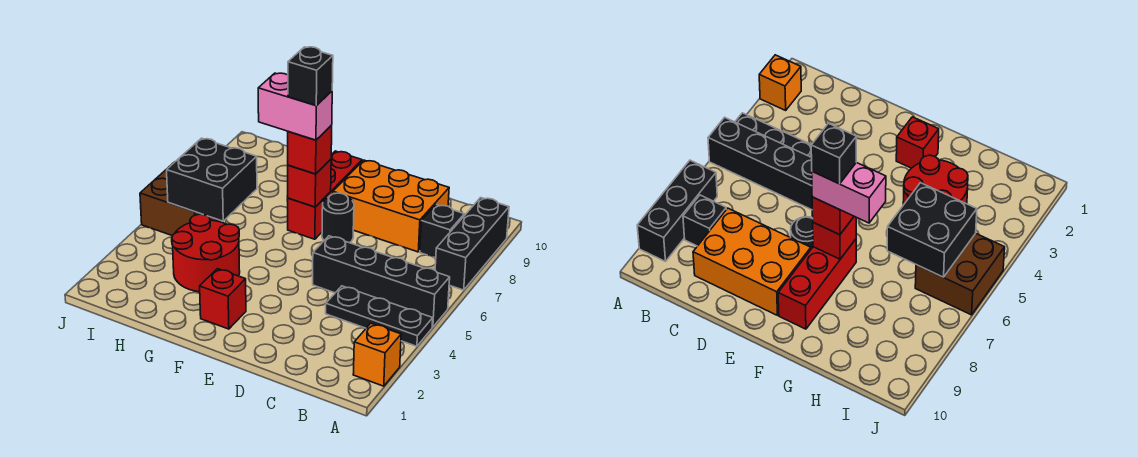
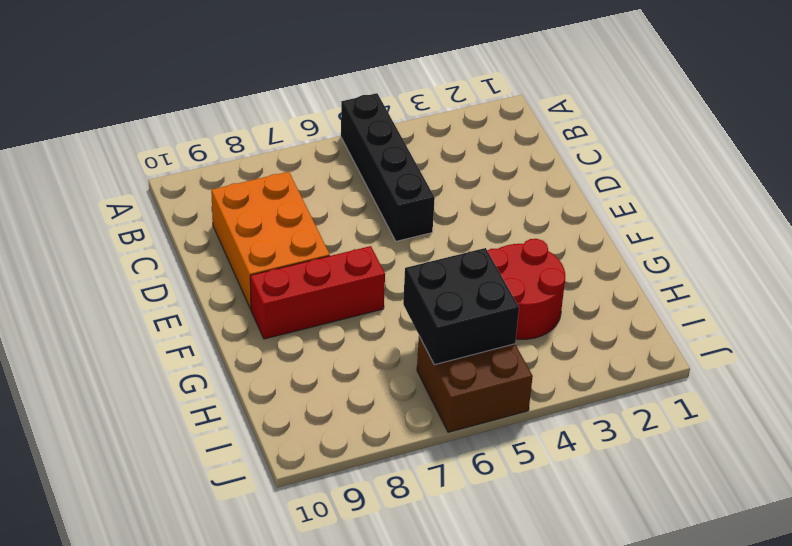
none -> orange 1x1 brick [353,323,401,386]
none -> black 1x3 plate [326,286,433,346]
none -> black 1x3 brick [435,198,509,290]

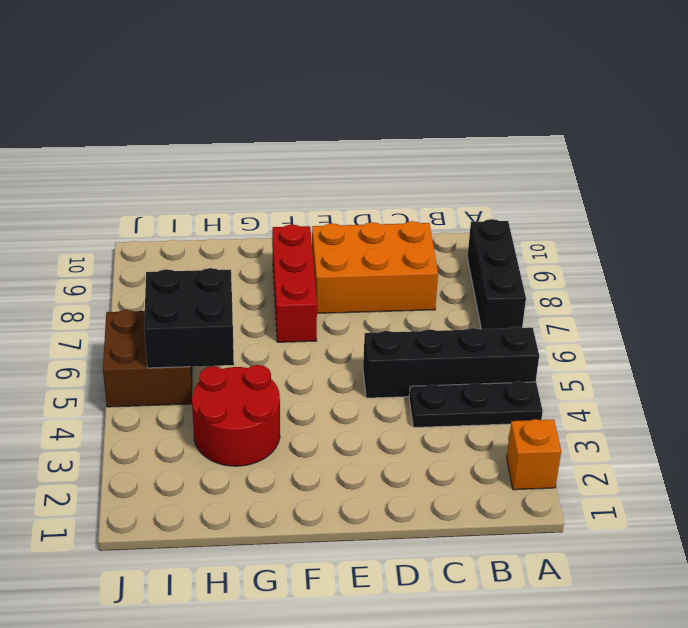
none -> black 1x1 brick [420,205,464,258]
none -> black 1x1 round brick [322,193,354,243]
none -> red 1x1 brick [200,269,246,329]

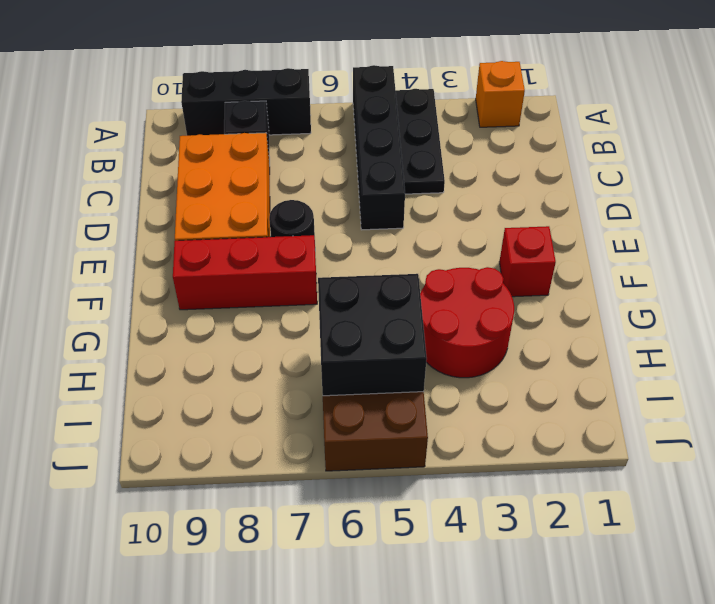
none -> red 1x1 brick [287,159,331,207]
none -> red 1x1 brick [288,125,332,174]
none -> pink 1x2 brick [258,73,332,140]

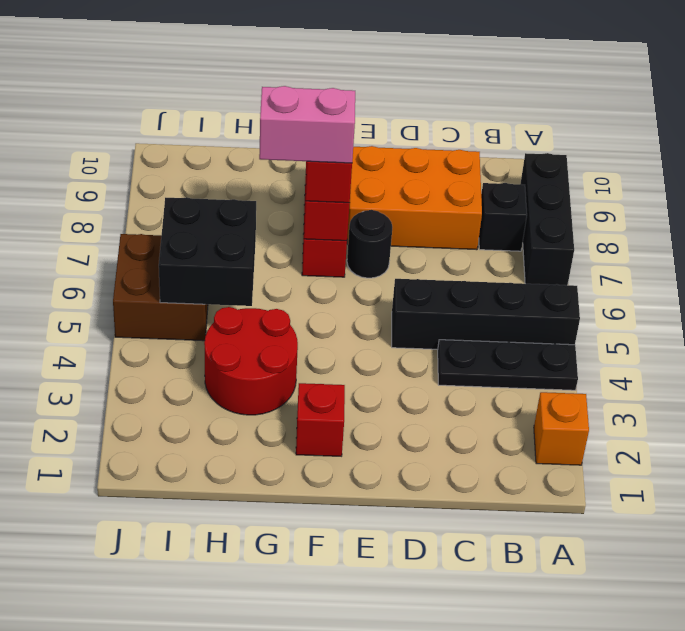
none -> black 1x1 brick [288,47,333,105]

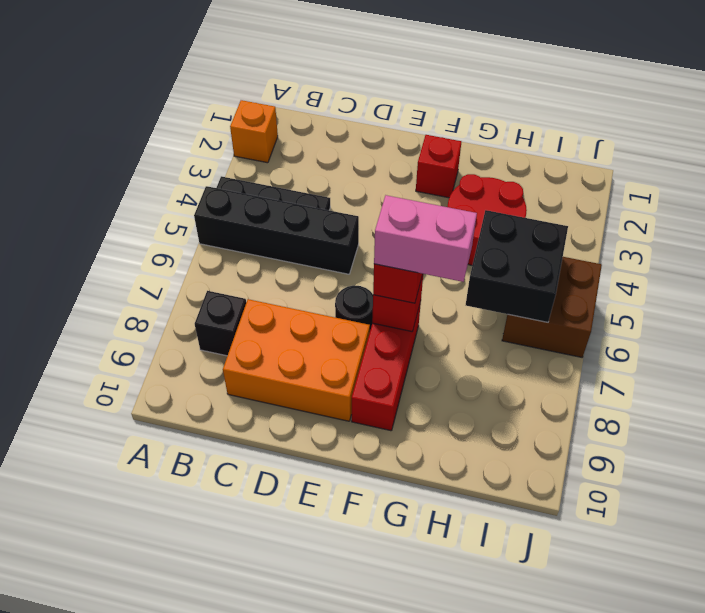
none -> black 1x3 brick [435,198,509,290]
none -> black 1x1 brick [288,47,333,105]

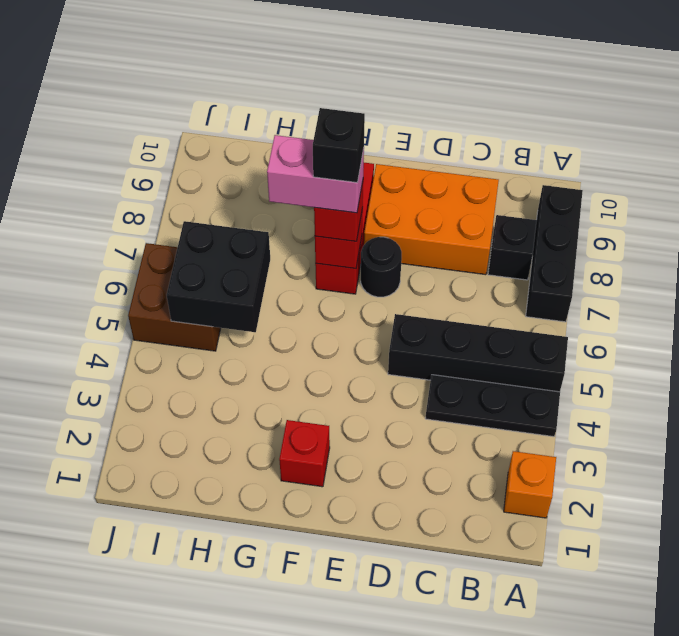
none -> red 2x2 round brick [172,214,240,292]

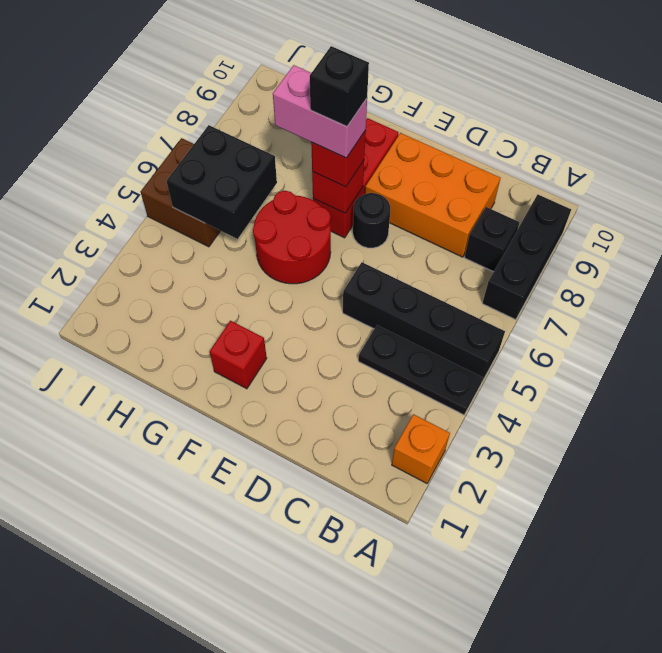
red 2x2 round brick [253,191,331,284] -> red 2x2 round brick moved to [172,214,240,292]

